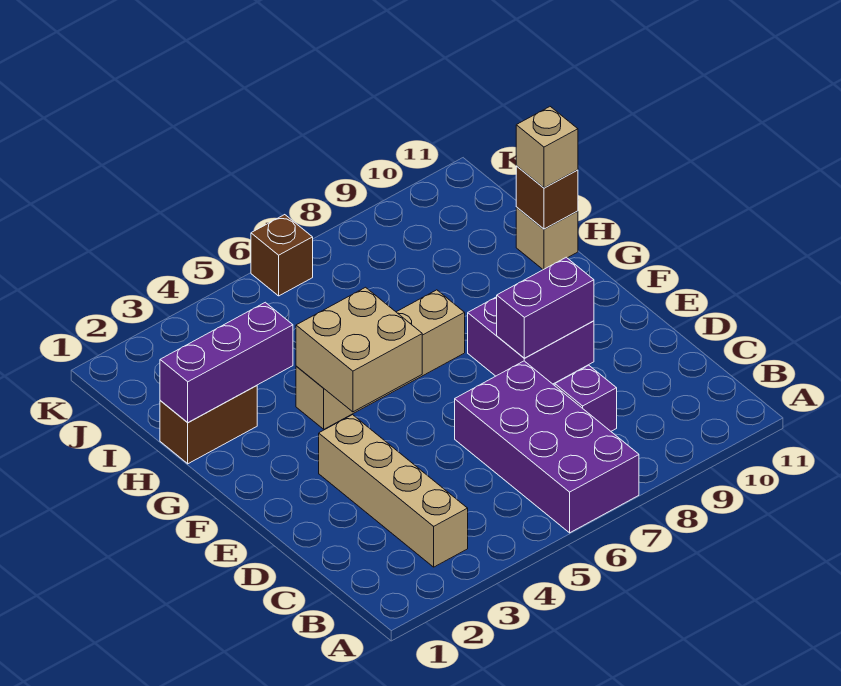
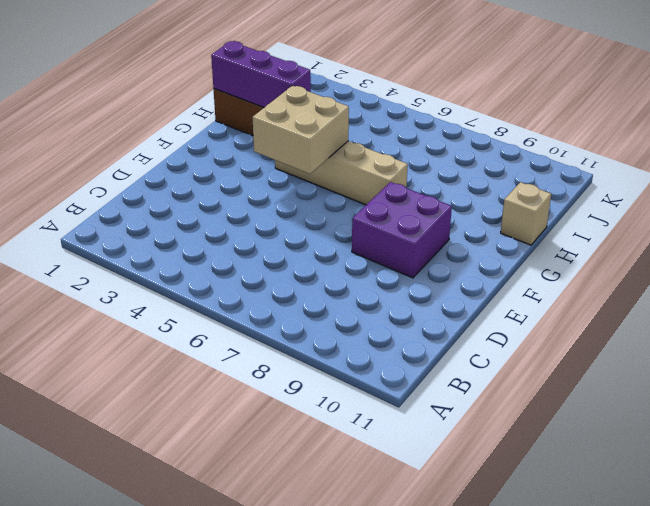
none -> purple 2x4 brick [455,361,639,533]
none -> tan 1x4 brick [319,415,468,567]
none -> purple 1x1 brick [555,365,617,431]

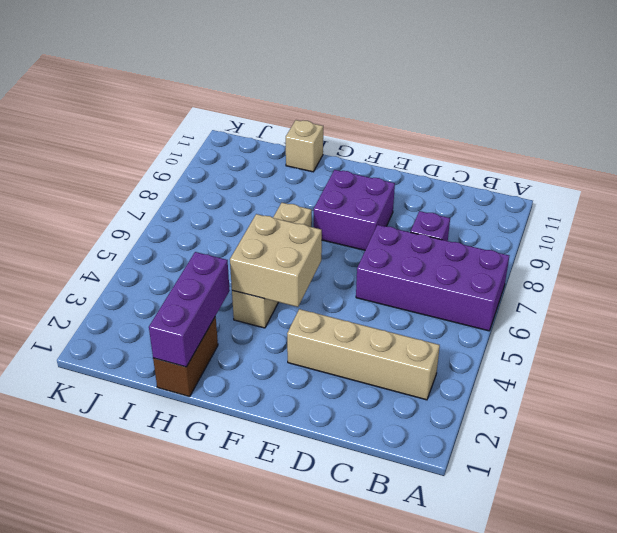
none -> brown 1x1 brick [251,215,313,296]
none -> purple 1x2 brick [497,257,594,358]
none -> brown 1x1 brick [516,166,578,229]

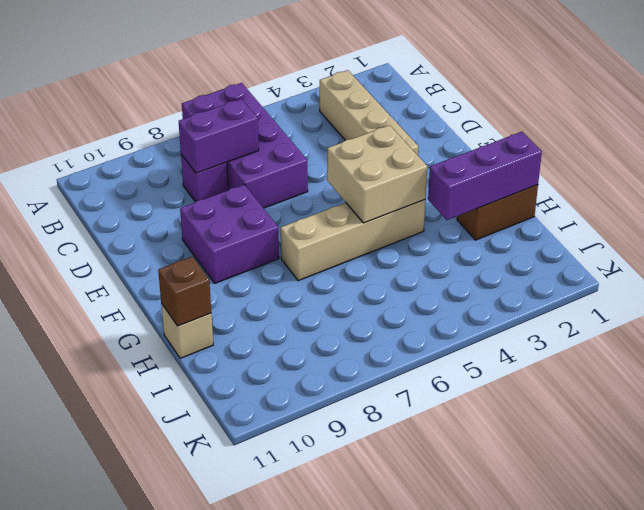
purple 1x2 brick [179,99,259,173] -> purple 1x2 brick moved to [497,257,594,358]
none -> brown 1x1 brick [251,215,313,296]
none -> tan 1x1 brick [516,107,578,188]

